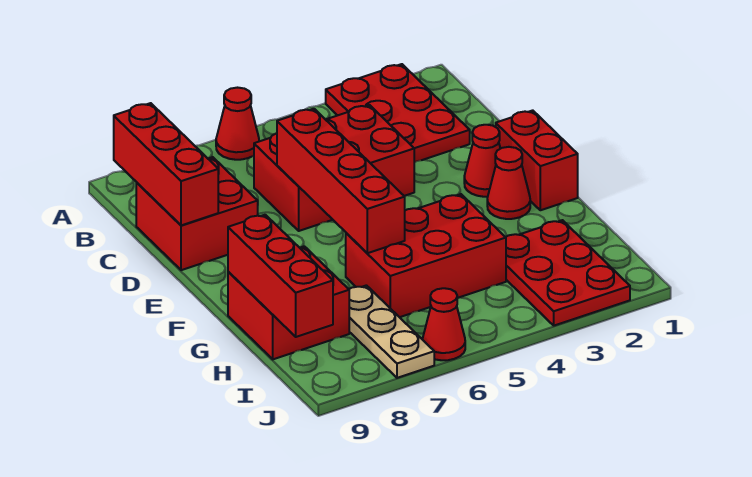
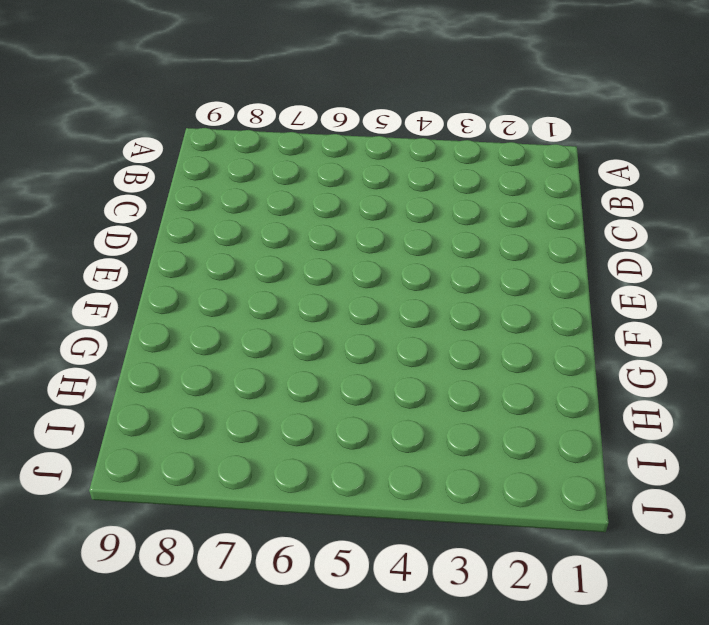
none -> red 2x3 plate [326,64,470,163]
none -> red 1x1 cone [216,88,259,160]
none -> red 2x3 brick [254,105,414,231]

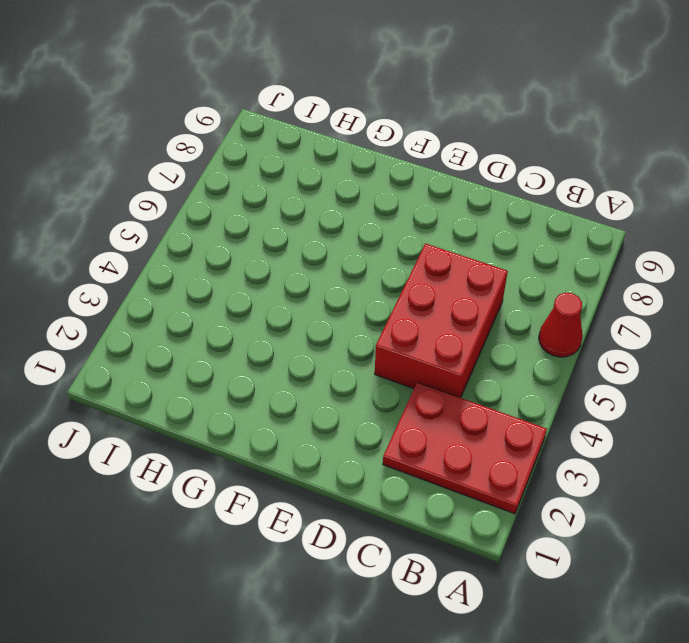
none -> red 2x2 brick [136,157,258,270]
none -> red 1x2 brick [496,110,578,210]
none -> red 1x1 cone [464,125,500,197]

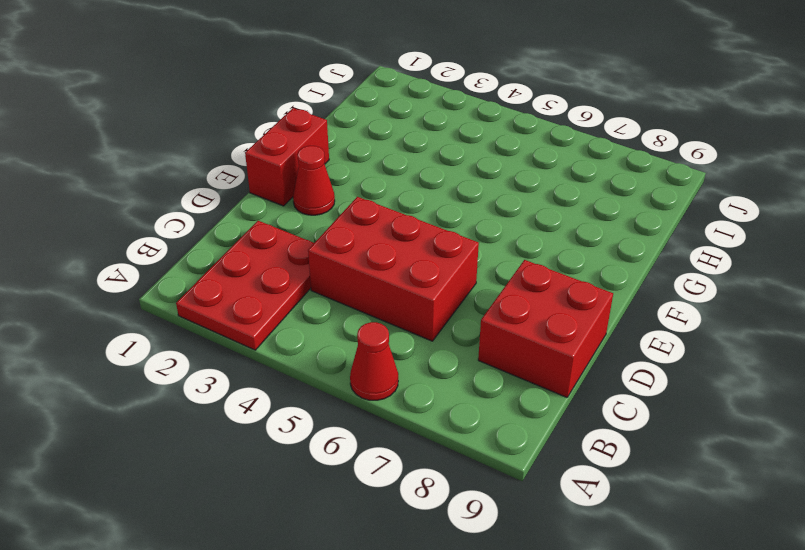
none -> red 1x1 cone [487,147,530,219]
none -> red 2x3 brick [346,194,506,317]
none -> red 2x2 brick [228,246,349,359]

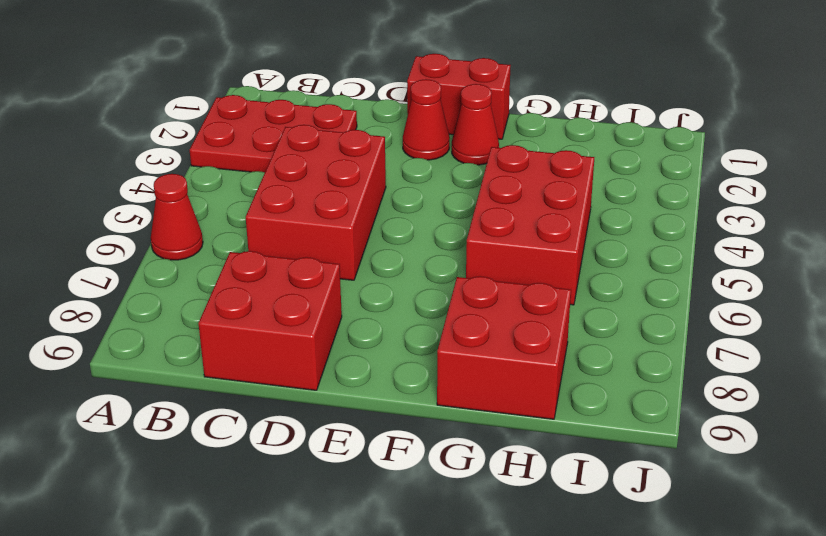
none -> red 2x3 plate [506,220,630,326]
none -> tan 1x3 plate [349,285,434,378]
none -> red 1x1 cone [422,288,465,360]

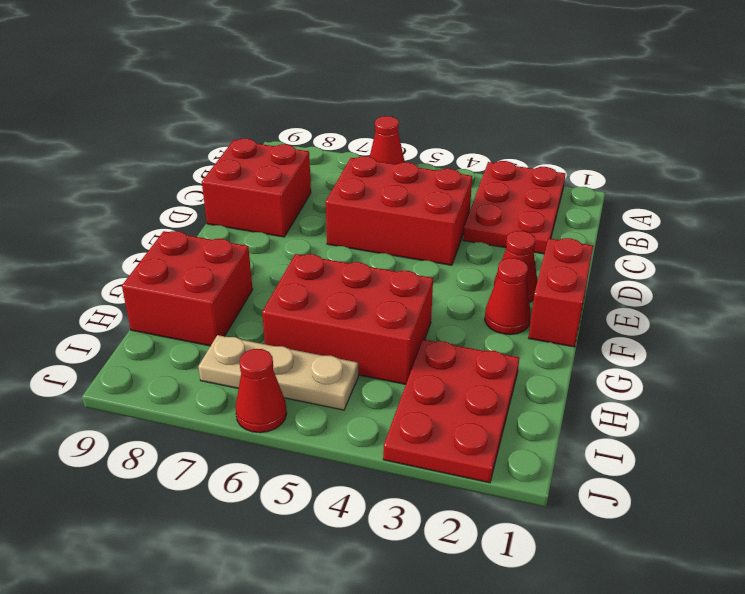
tan 1x3 plate [198,335,358,410] -> tan 1x3 plate turned to [349,285,434,378]
none -> red 1x3 brick [114,103,218,225]
none -> red 1x4 brick [277,109,405,253]
none -> red 1x3 brick [228,215,333,337]

